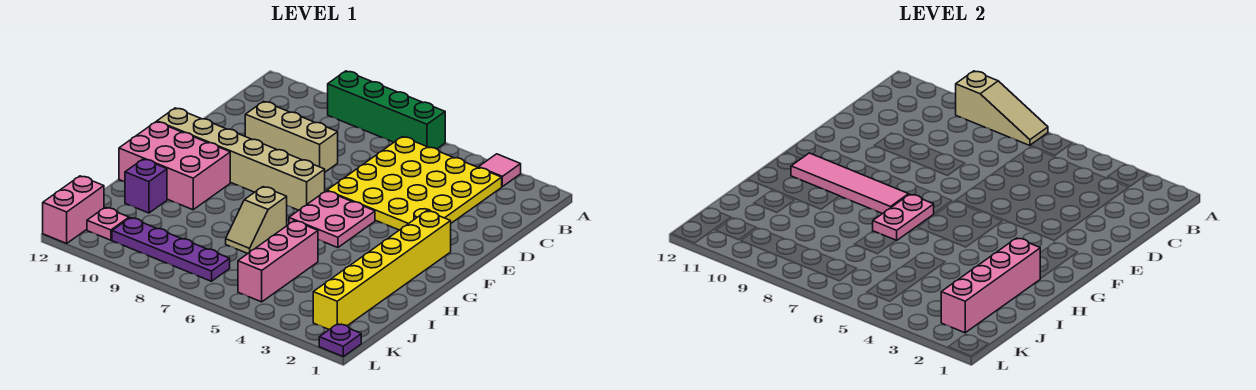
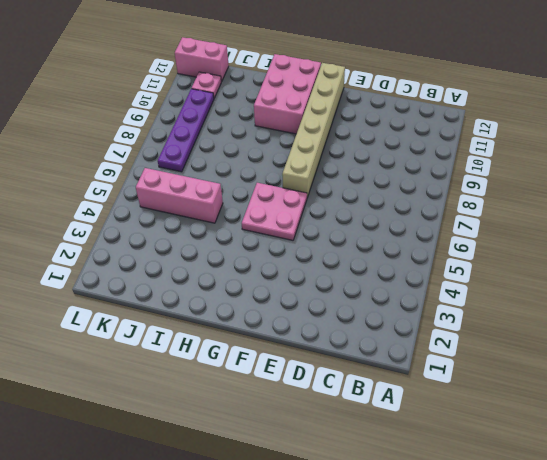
none -> pink 1x1 tile [479,154,521,187]
none -> green 1x4 brick [328,71,445,149]
none -> yellow 4x4 plate [327,137,502,230]

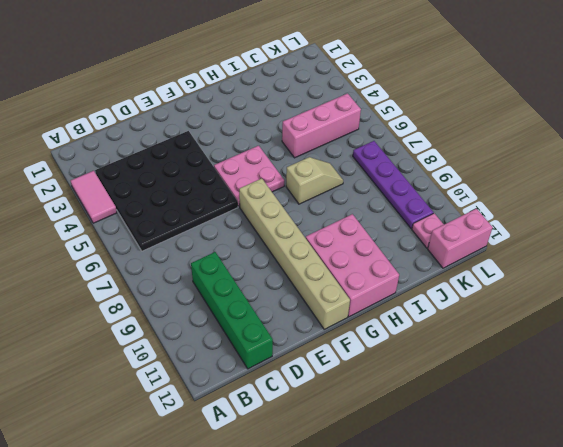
pink 1x2 tile [71,171,117,223] -> pink 1x1 tile [479,154,521,187]
black 4x4 plate [95,131,238,251] -> yellow 4x4 plate [327,137,502,230]
green 1x4 brick [191,252,273,369] -> green 1x4 brick moved to [328,71,445,149]
none -> tan 1x3 brick [245,101,338,172]
none -> yellow 1x6 brick [313,211,451,330]
none -> purple 1x1 brick [125,159,167,213]

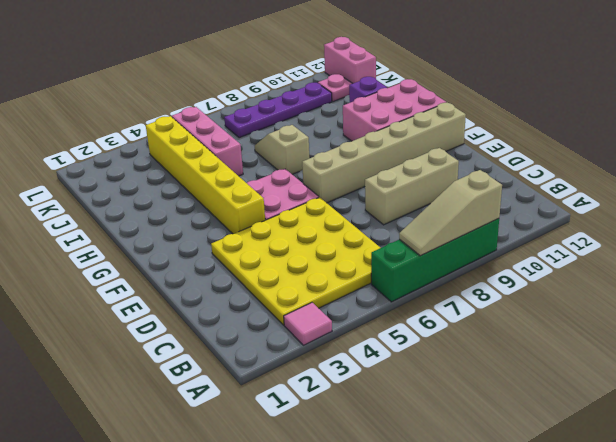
yellow 1x6 brick [146,116,265,234] -> yellow 1x6 brick moved to [313,211,451,330]
none -> purple 1x1 plate [319,324,361,356]
none -> pink 1x2 plate [873,194,934,241]
none -> pink 1x4 tile [791,153,909,214]

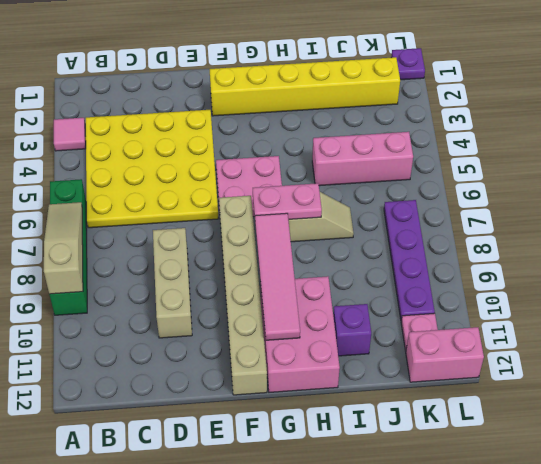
none -> pink 1x4 brick [941,238,1040,333]

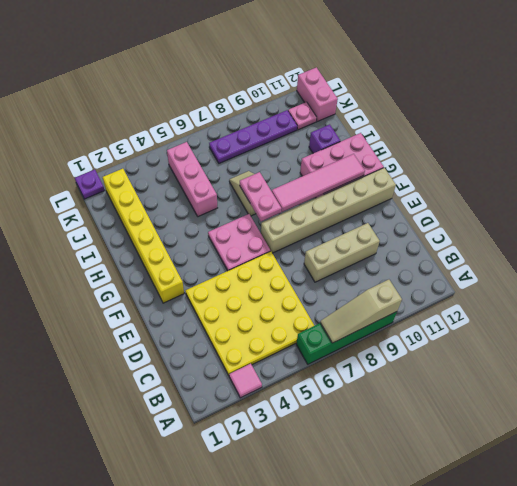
none -> pink 1x4 brick [941,238,1040,333]

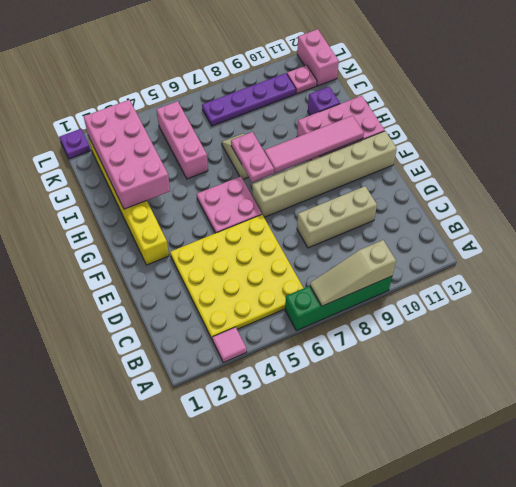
pink 2x4 brick [84,100,170,209] -> pink 1x4 brick [941,238,1040,333]

